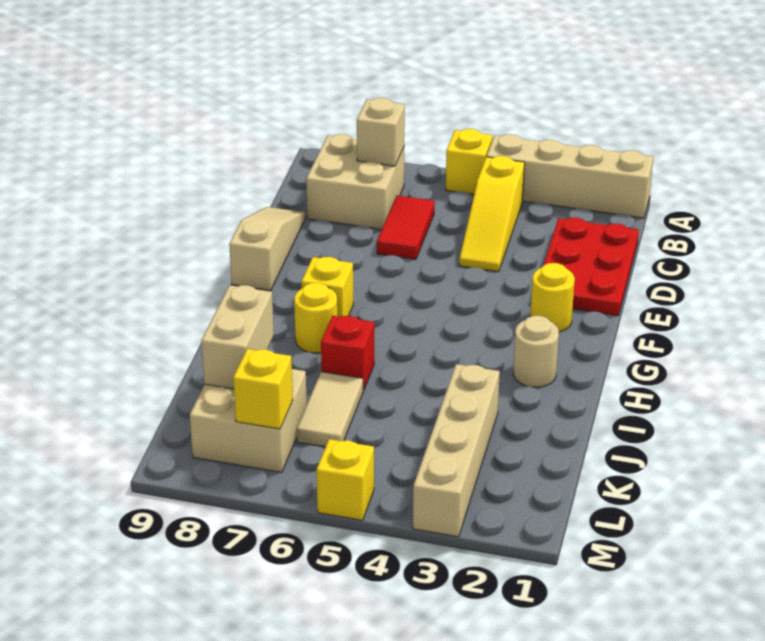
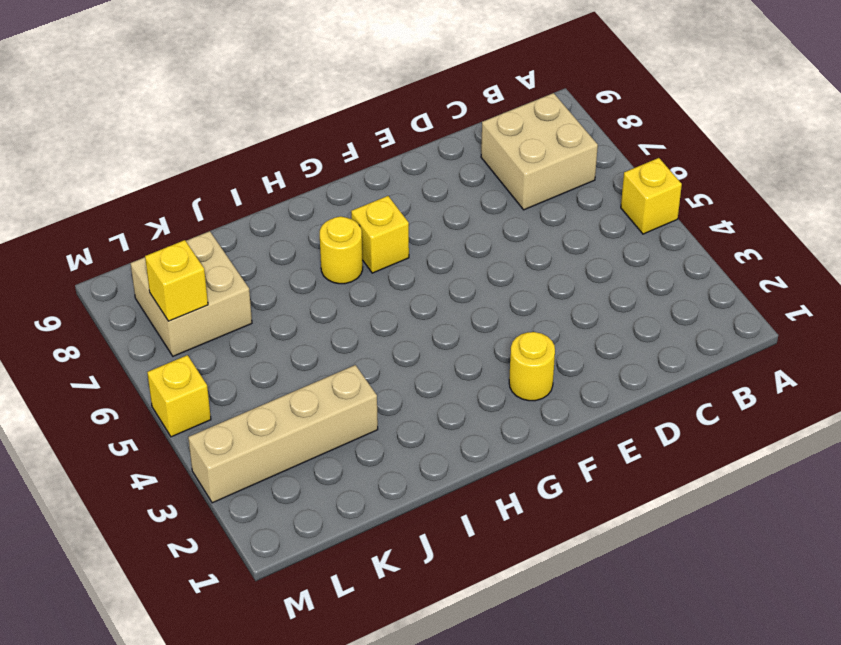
none -> tan 1x4 brick [487,134,653,218]
none -> yellow 1x3 slope [459,156,525,272]
none -> red 2x3 plate [543,218,639,316]

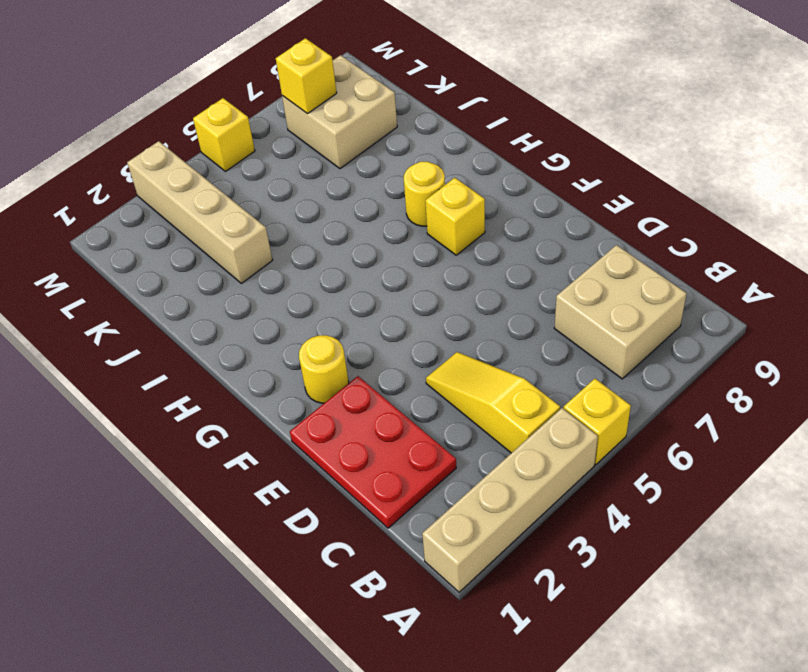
none -> red 1x2 tile [377,195,435,260]
none -> tan 1x3 slope [229,207,305,291]
none -> tan 1x1 round brick [513,316,559,388]

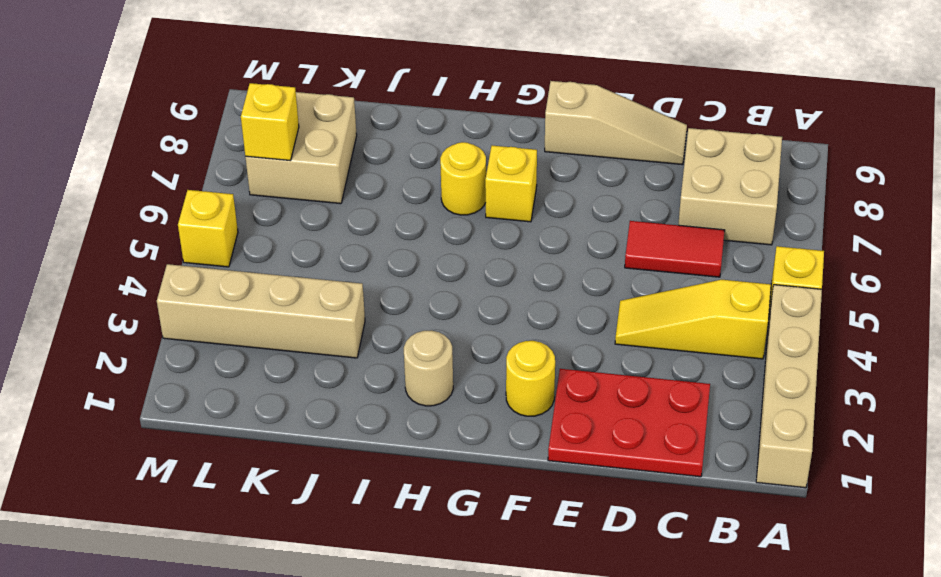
none -> red 1x1 brick [321,316,374,390]
none -> tan 1x2 tile [297,372,364,447]
none -> tan 1x1 brick [357,98,405,166]

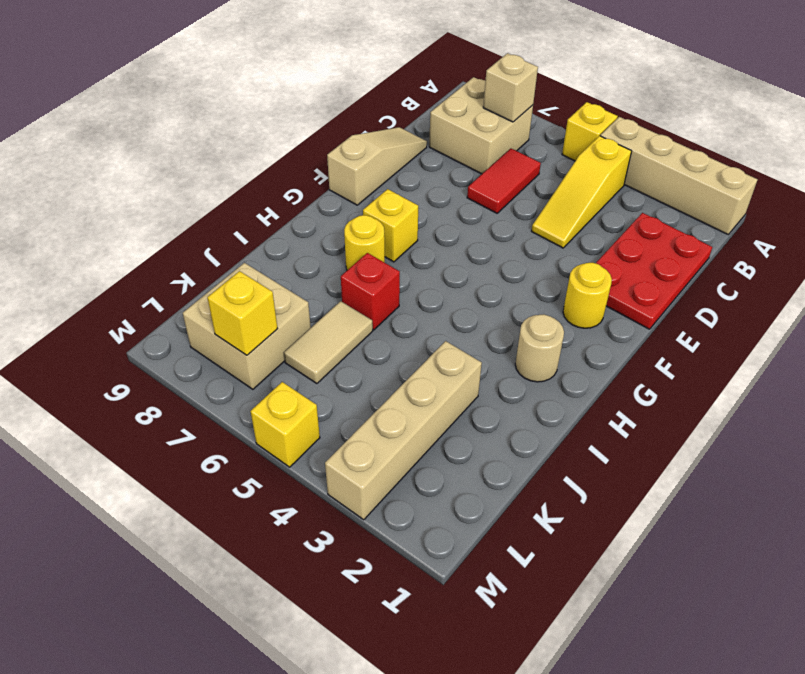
none -> tan 1x2 brick [201,285,274,389]

